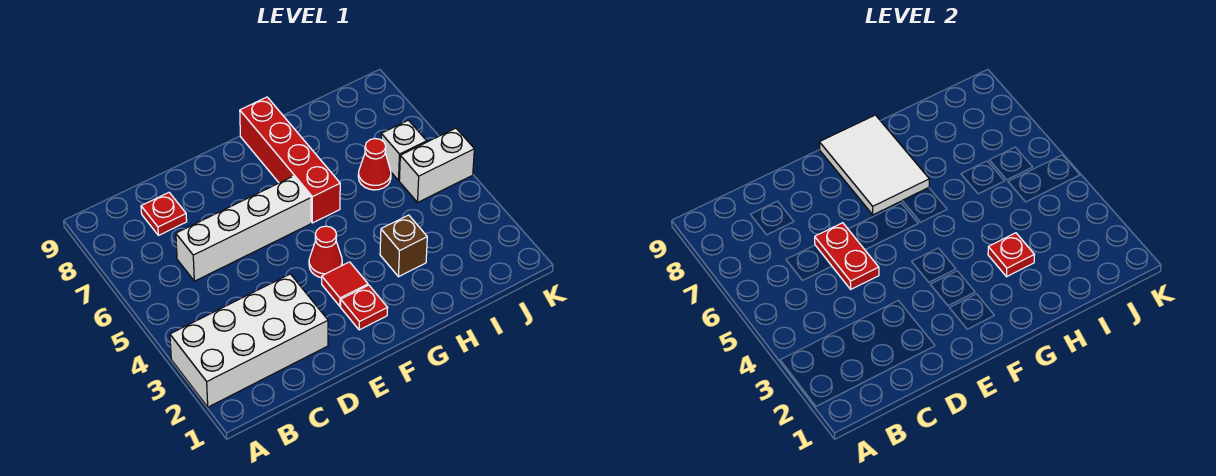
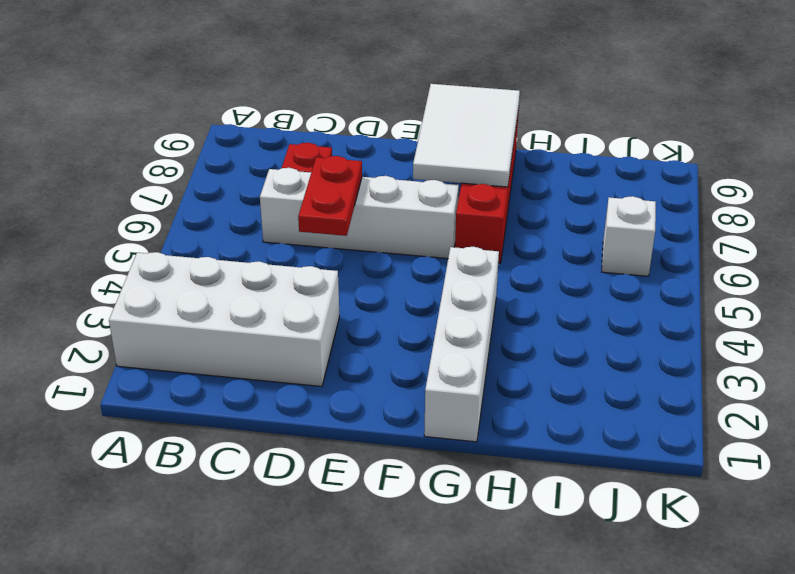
white 1x4 brick [424,247,499,442] -> none
none -> red 1x1 plate [341,285,388,330]
none -> red 1x1 tile [322,262,368,306]
none -> red 1x1 cone [309,226,342,278]

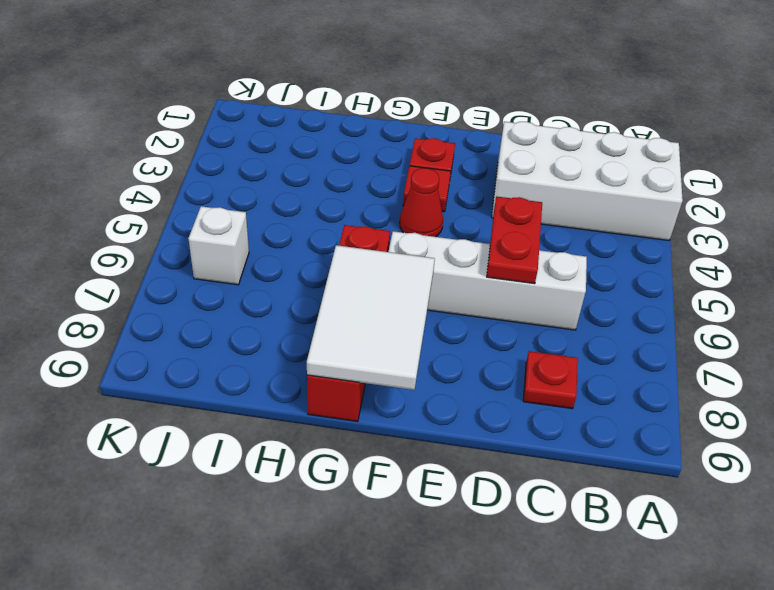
none -> brown 1x1 brick [380,215,427,277]
none -> red 1x1 cone [358,138,391,190]
none -> white 1x2 brick [399,128,474,202]

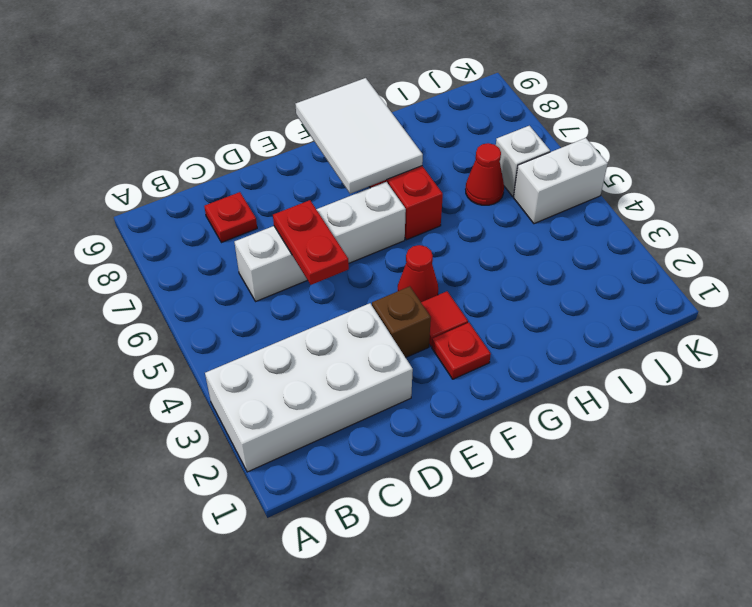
brown 1x1 brick [372,286,431,358] -> brown 1x1 brick moved to [380,215,427,277]
none -> red 1x1 plate [988,233,1034,277]

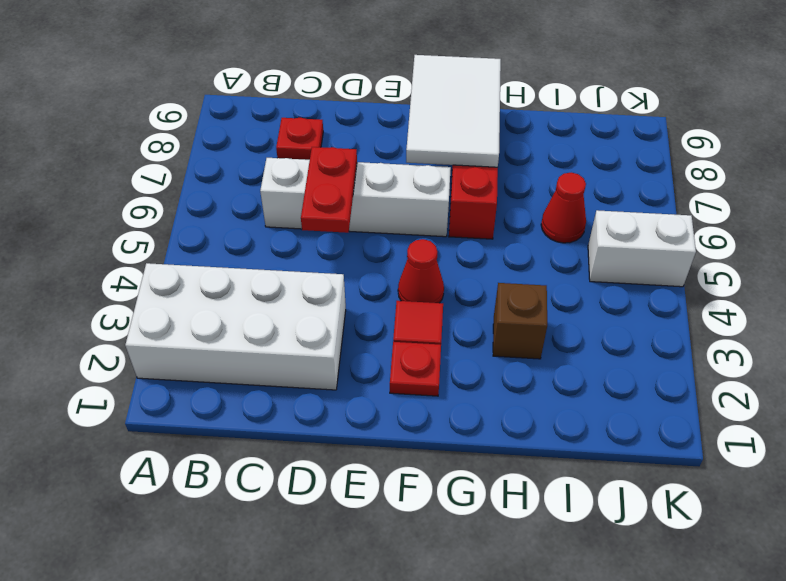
none -> white 1x1 brick [381,120,427,180]
none -> red 1x1 plate [988,233,1034,277]

